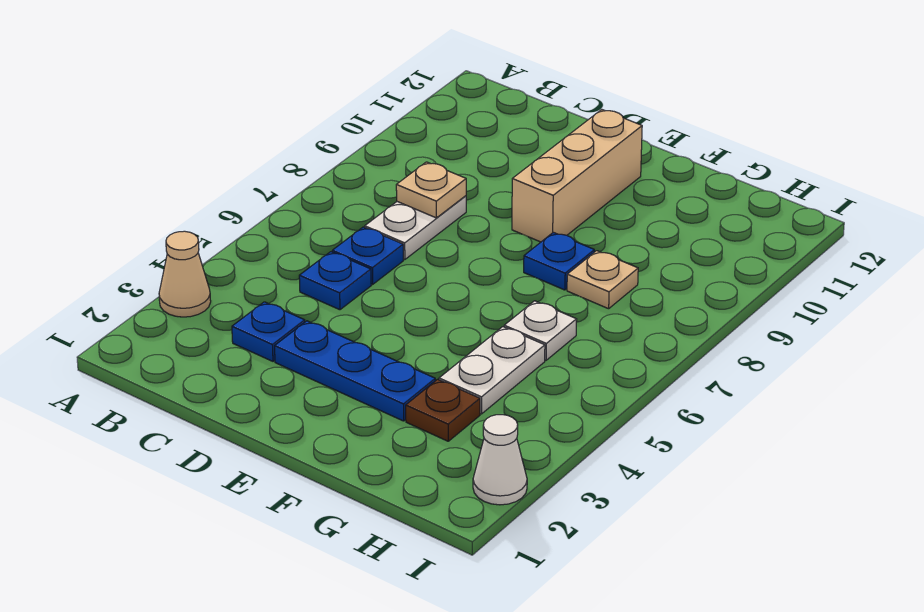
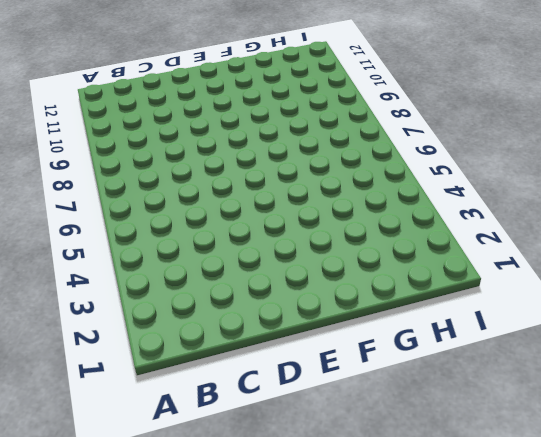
none -> tan 1x1 cone [159,231,211,317]
none -> blue 1x1 plate [232,302,305,361]
none -> blue 1x1 plate [299,252,371,310]

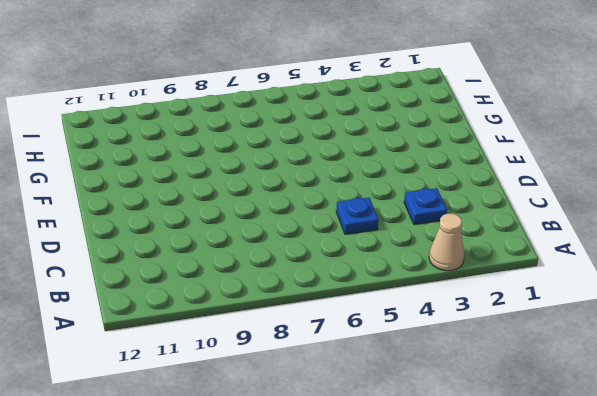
none -> blue 1x1 plate [332,227,403,284]
none -> white 1x2 plate [365,196,466,260]
none -> blue 1x3 plate [275,321,435,421]

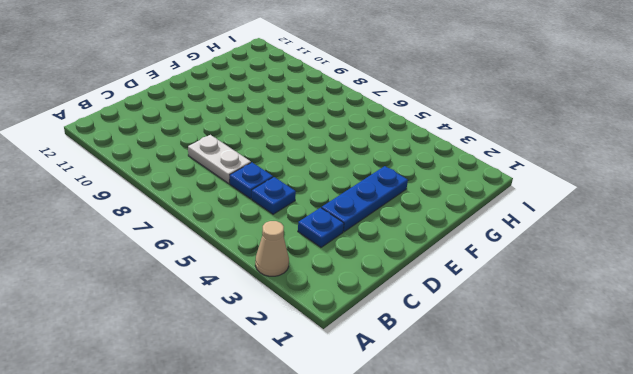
none -> tan 1x3 brick [512,110,642,242]
none -> blue 1x1 plate [524,232,594,290]
none -> brown 1x1 plate [406,379,480,441]

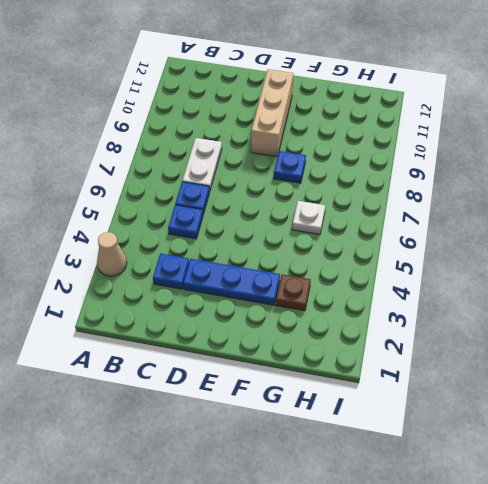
none -> white 1x2 plate [439,327,545,414]
none -> tan 1x1 plate [567,251,638,309]
none -> white 1x1 cone [473,415,527,505]

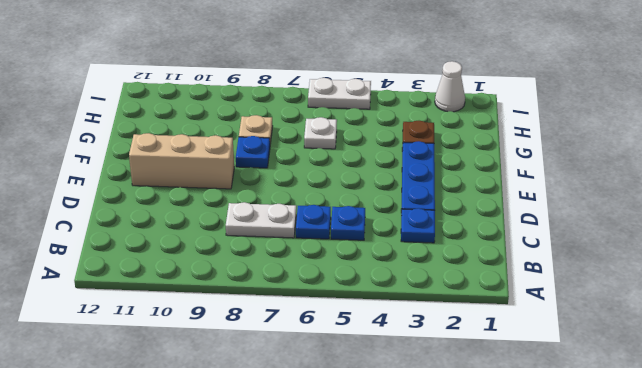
white 1x2 plate [308,78,371,109] -> white 1x2 plate moved to [439,327,545,414]
none -> tan 1x1 cone [159,231,211,317]
none -> tan 1x1 plate [396,162,466,218]

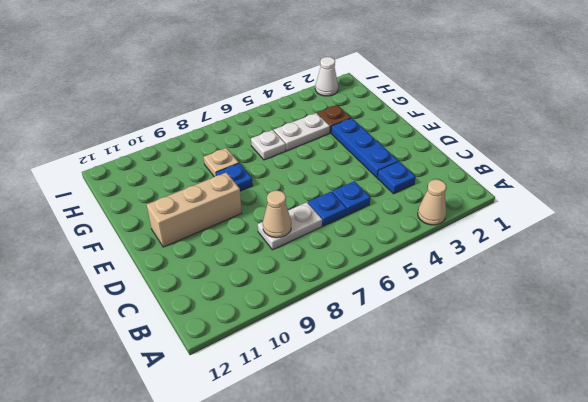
tan 1x1 cone [263,190,291,238] -> tan 1x1 plate [396,162,466,218]

